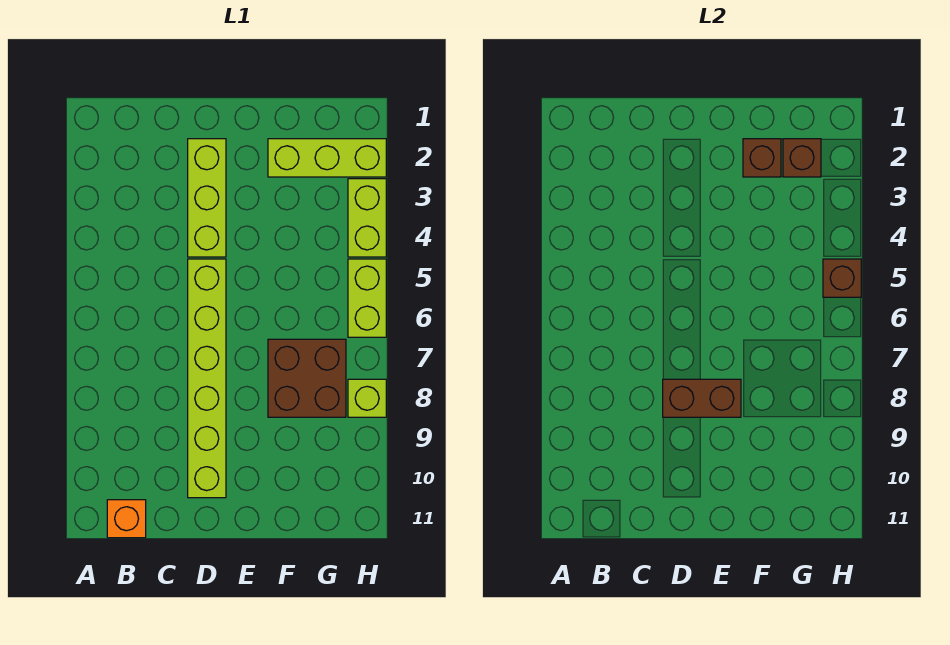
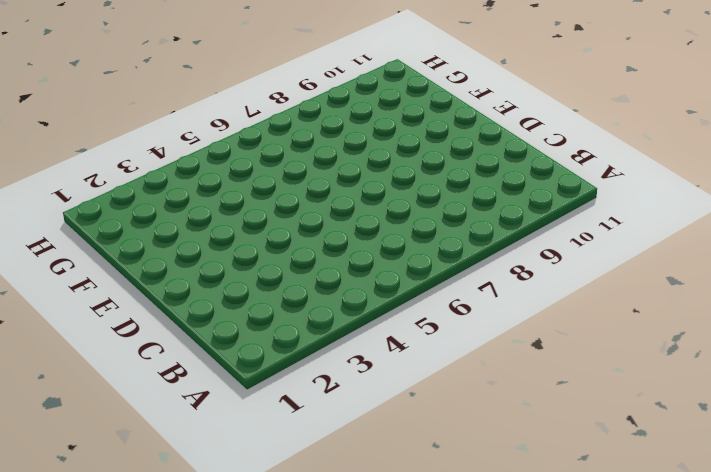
none -> orange 1x1 brick [107,500,146,538]
none -> lime 1x3 brick [188,139,226,257]
none -> lime 1x6 brick [188,259,226,498]

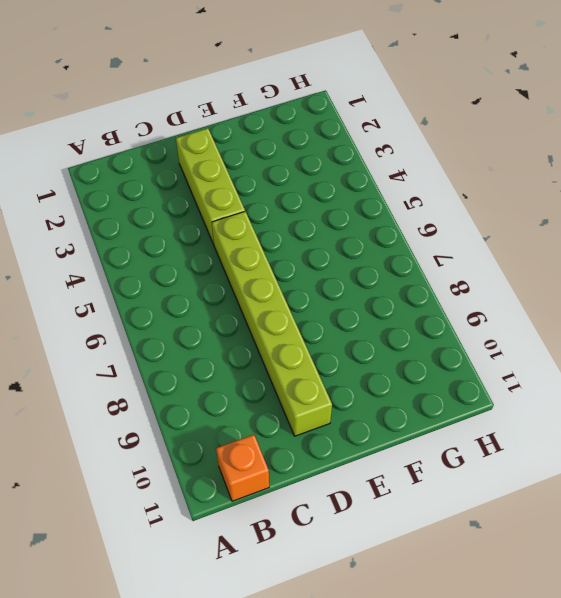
none -> lime 1x3 brick [268,139,386,177]
none -> brown 2x2 brick [268,339,346,417]
none -> lime 1x2 brick [348,179,386,257]

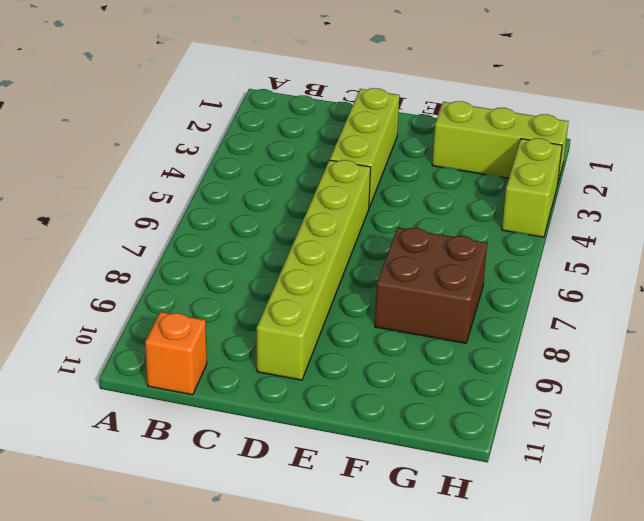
none -> lime 1x2 brick [348,259,386,337]
none -> lime 1x1 brick [348,379,386,417]
none -> brown 1x2 brick [663,379,741,417]

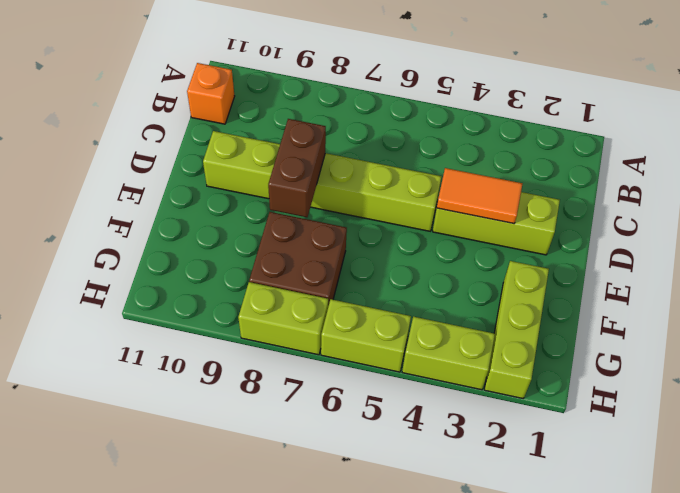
orange 1x2 tile [437,168,522,224] -> none
lime 1x2 brick [238,282,328,355] -> lime 1x1 brick [348,379,386,417]
none -> brown 1x1 brick [743,139,781,177]
none -> brown 1x1 brick [783,139,821,177]
none -> brown 1x1 brick [823,259,861,297]

